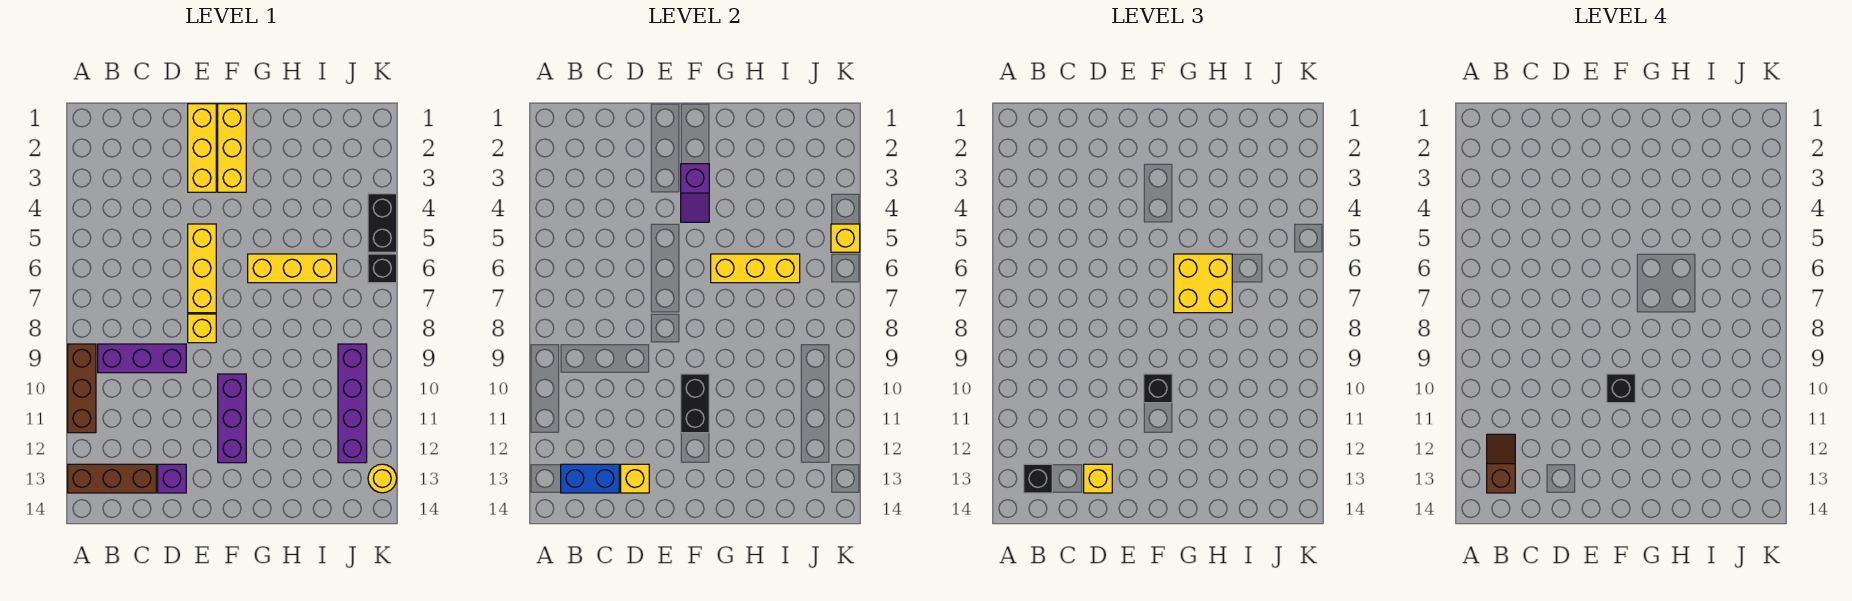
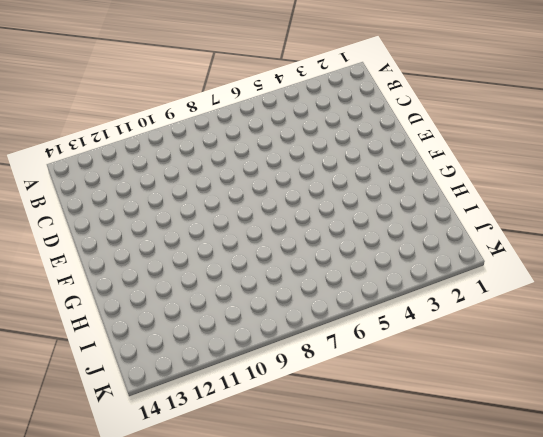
none -> brown 1x3 brick [68,344,96,433]
none -> brown 1x3 brick [68,464,156,493]
none -> purple 1x3 brick [98,344,186,373]

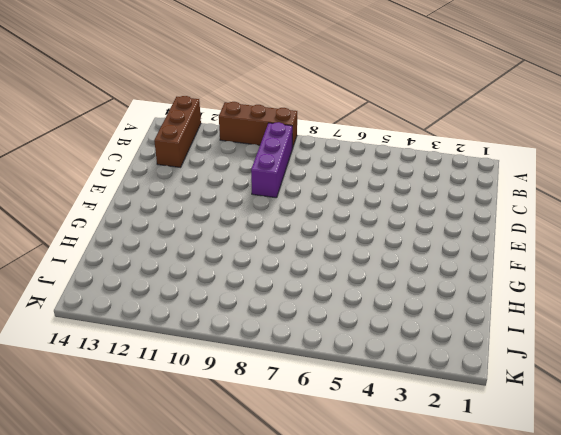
none -> purple 1x1 brick [158,464,186,493]
none -> yellow 1x3 brick [188,104,216,192]
none -> yellow 1x3 brick [188,224,216,313]

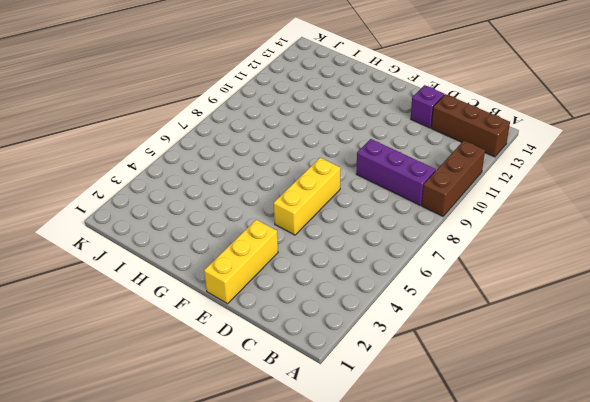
none -> yellow 1x1 brick [188,314,216,343]
none -> yellow 1x3 brick [218,104,246,192]
none -> purple 1x3 brick [218,374,246,463]

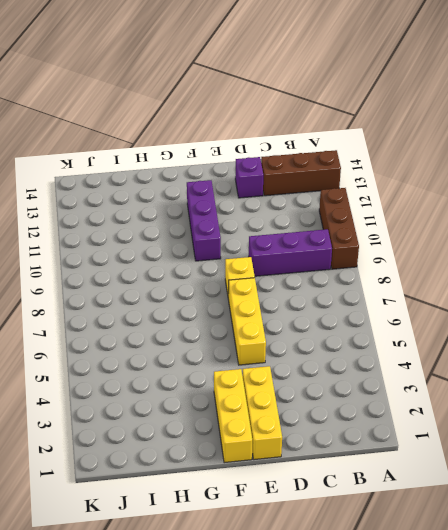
none -> yellow 1x3 brick [248,254,337,283]
none -> purple 1x4 brick [338,344,367,463]
none -> black 1x2 brick [368,194,397,252]

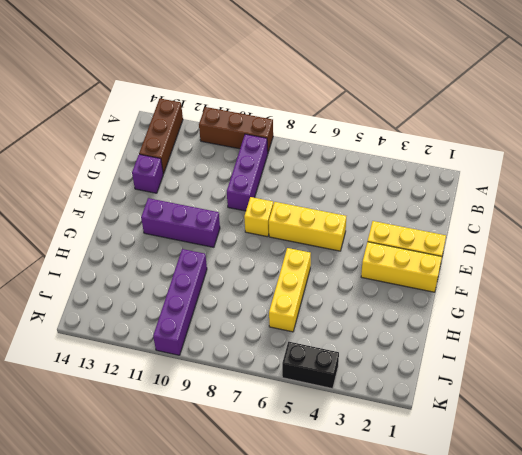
purple 1x4 brick [153,249,207,355] -> purple 1x4 brick turned to [338,344,367,463]
none -> black 1x1 brick [368,254,397,283]
none -> yellow 1x1 round brick [368,464,397,493]
none -> blue 1x2 brick [561,464,619,493]

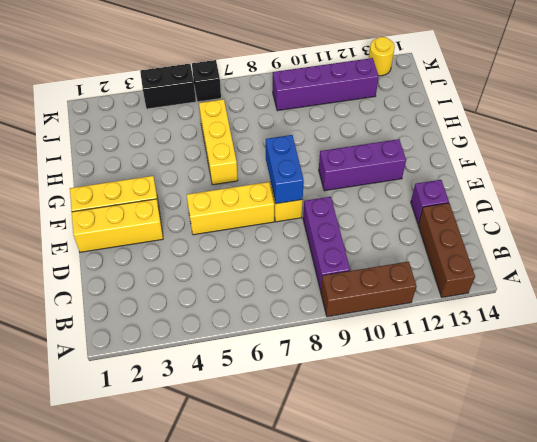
blue 1x2 brick [266,135,304,204] -> blue 1x2 brick moved to [561,464,619,493]
none -> yellow 1x1 brick [621,464,649,493]
none -> purple 1x2 slope [681,164,709,222]
none -> black 1x2 brick [681,374,709,433]

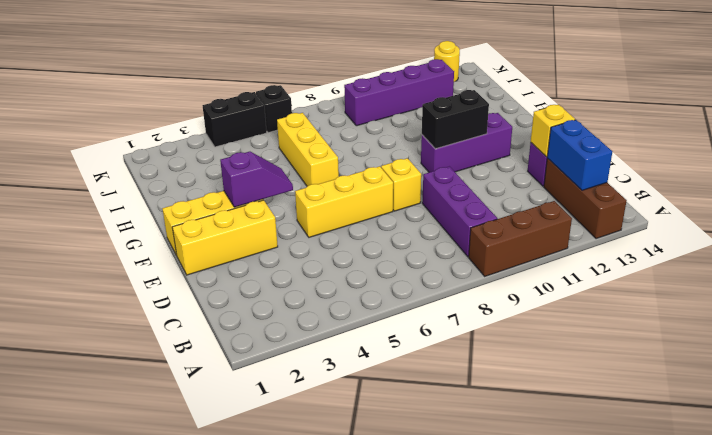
none -> yellow 1x3 brick [711,254,800,283]
none -> yellow 1x1 brick [831,224,860,252]
none -> black 1x1 brick [1024,464,1052,493]

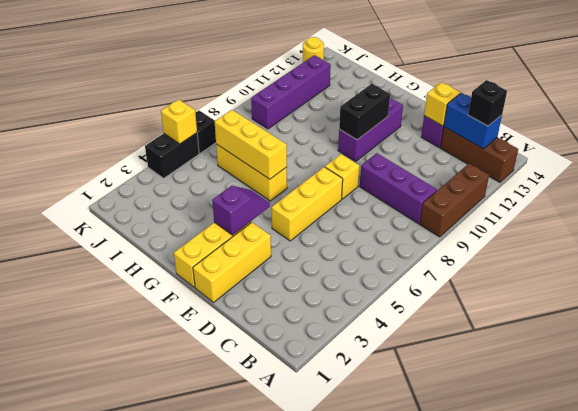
none -> yellow 1x1 brick [1084,464,1112,493]
none -> black 1x1 brick [1144,374,1172,403]
none -> yellow 2x2 brick [1174,254,1232,313]

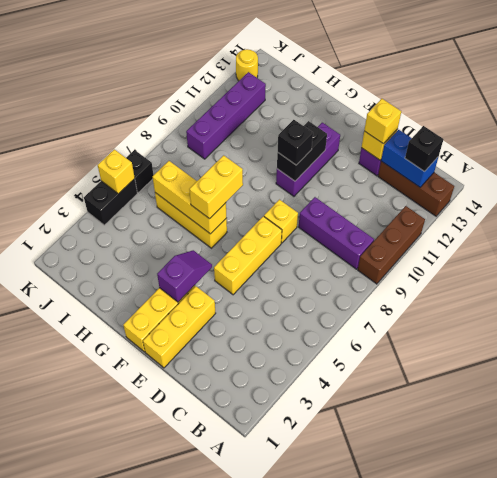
yellow 1x2 brick [189,155,243,219] -> yellow 2x2 brick [1174,254,1232,313]
none -> brown 1x2 slope [1487,434,1515,493]
none -> black 1x1 brick [1607,374,1635,403]

